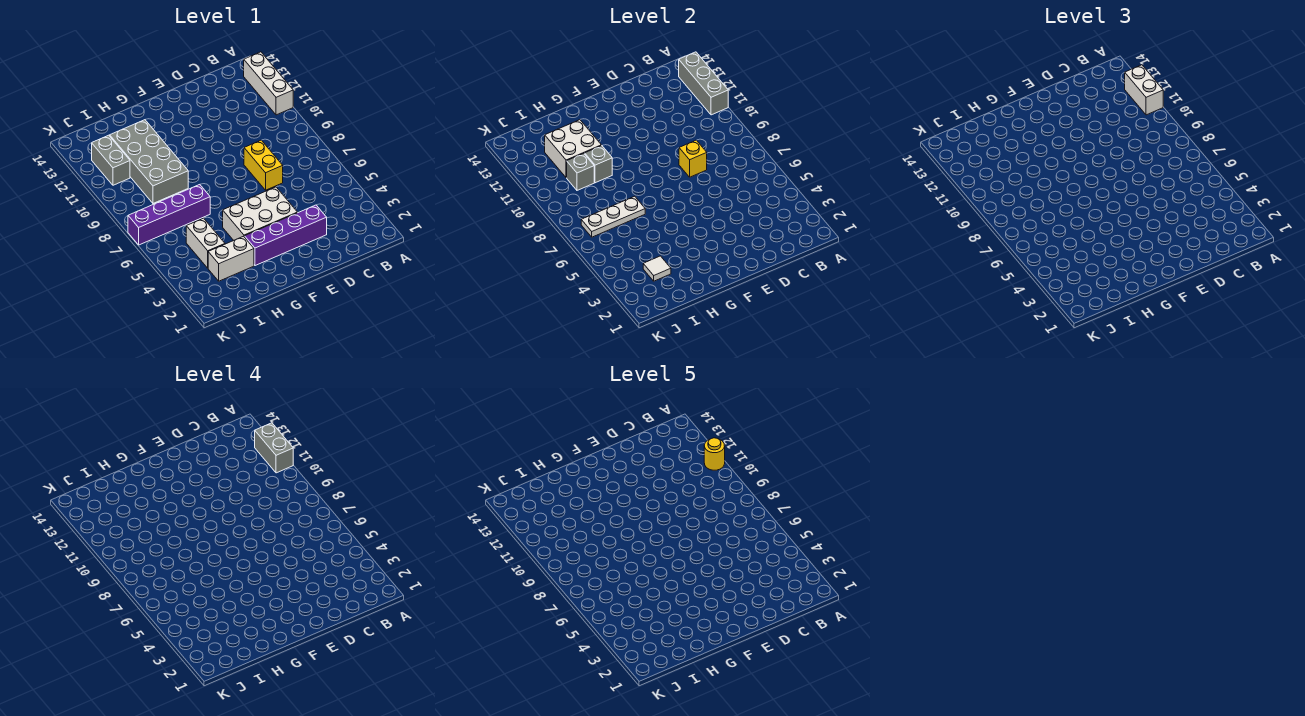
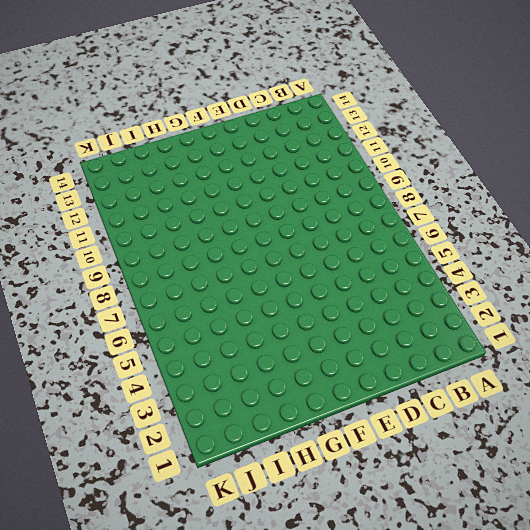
none -> white 1x3 brick [244,52,293,115]
none -> purple 1x4 brick [245,205,327,266]
none -> yellow 1x2 brick [244,140,283,190]

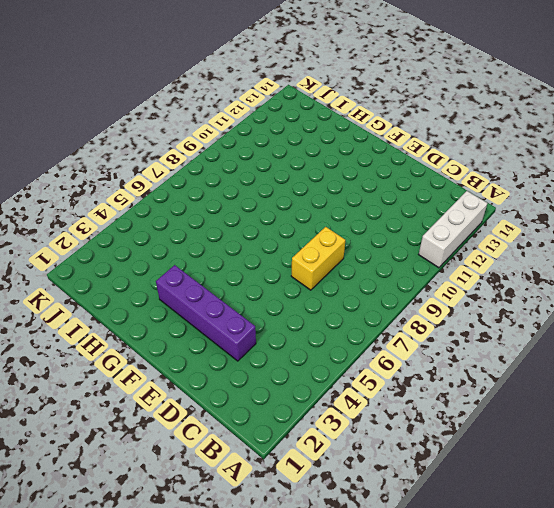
none -> white 2x3 brick [223,187,297,240]
none -> white 1x2 brick [208,236,254,281]
none -> purple 1x4 brick [128,185,210,245]

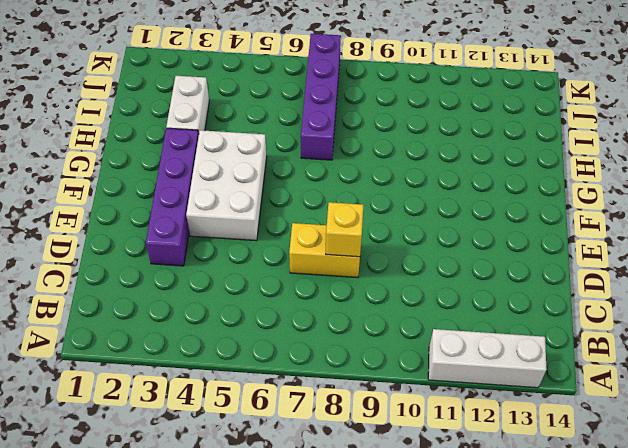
none -> grey 2x4 brick [110,120,188,203]
none -> white 1x2 brick [186,218,225,268]
none -> grey 1x2 brick [92,135,130,185]

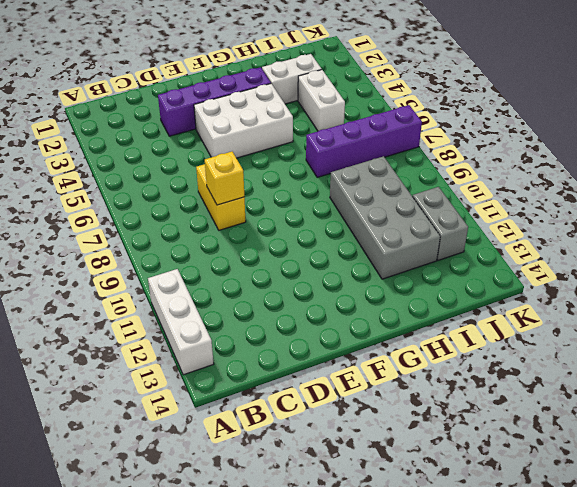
none -> grey 1x3 brick [679,52,728,115]
none -> white 1x3 plate [581,196,645,237]
none -> grey 1x1 brick [585,146,612,183]

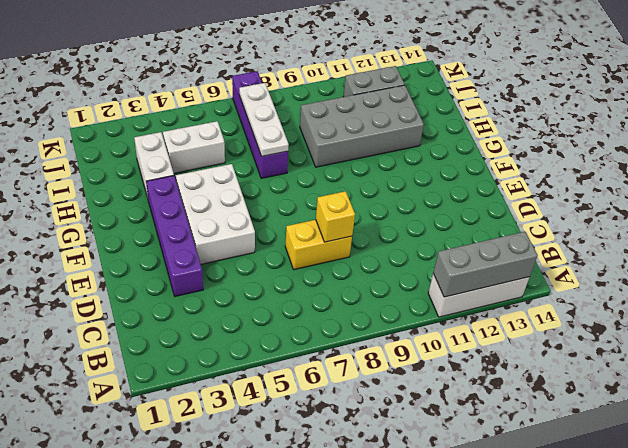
none -> grey 1x1 brick [585,146,612,183]
none -> white 2x2 brick [545,120,601,178]
none -> white 1x1 tile [643,256,671,281]

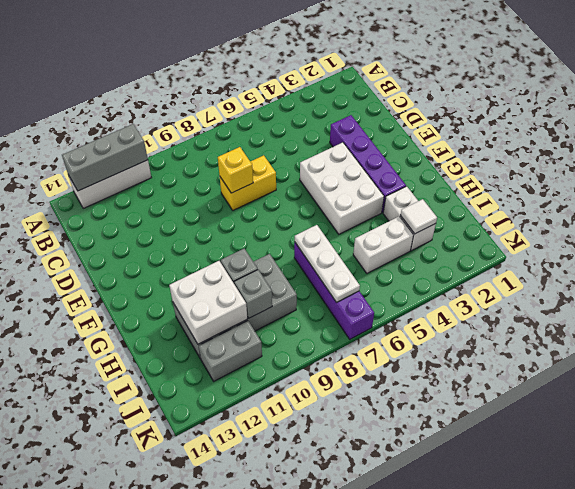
none -> white 1x2 brick [1125,65,1163,115]
none -> grey 1x2 brick [255,423,293,473]
none -> yellow 1x1 round brick [704,438,725,470]

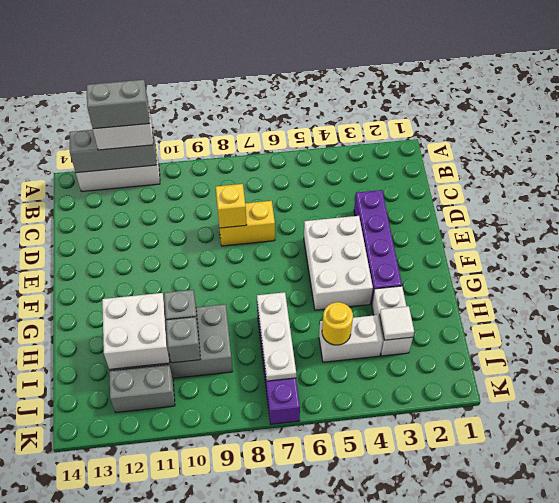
yellow 1x1 round brick [322,302,353,345] -> yellow 1x1 round brick moved to [704,438,725,470]

